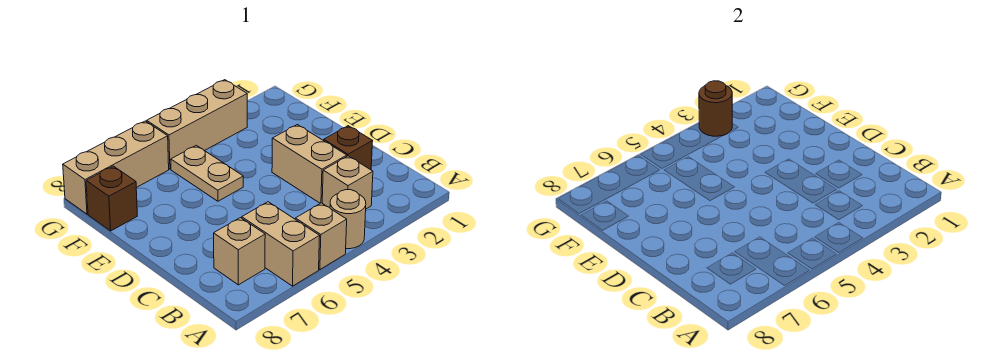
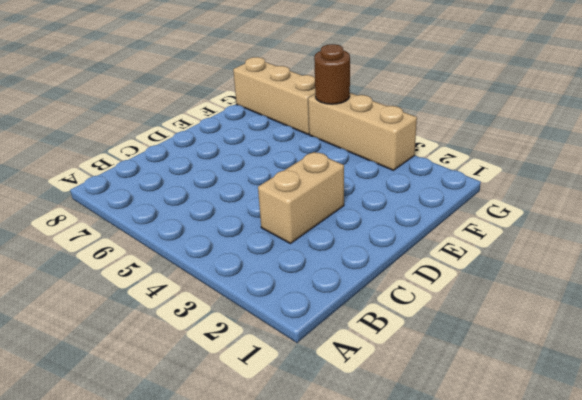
brown 1x1 round brick [314,44,350,104] -> brown 1x1 round brick moved to [699,81,732,136]
none -> tan 1x1 round brick [330,190,366,249]
none -> tan 1x1 brick [295,203,347,270]
none -> tan 1x2 brick [242,202,320,286]

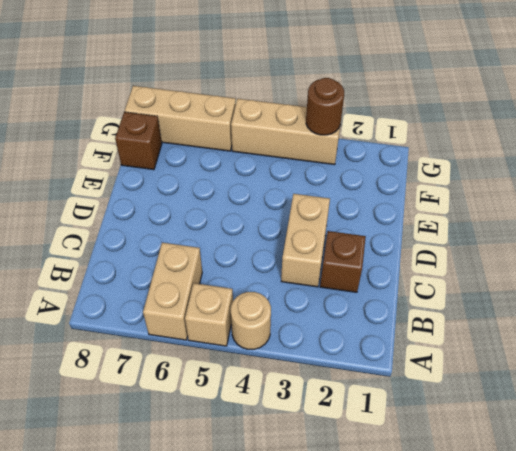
none -> tan 1x1 brick [322,156,373,209]
none -> tan 1x1 brick [214,218,265,285]
none -> tan 1x2 plate [171,145,243,201]

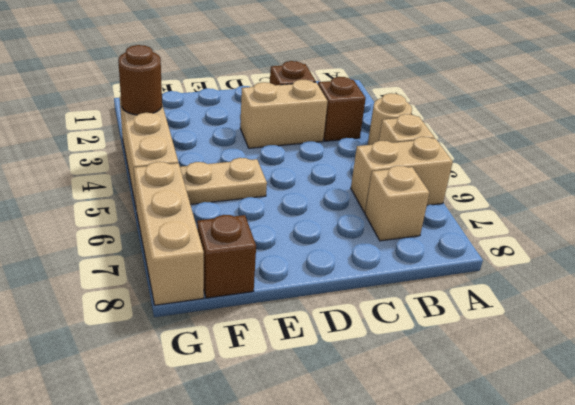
brown 1x1 brick [318,77,366,141] -> tan 1x1 brick [322,156,373,209]

